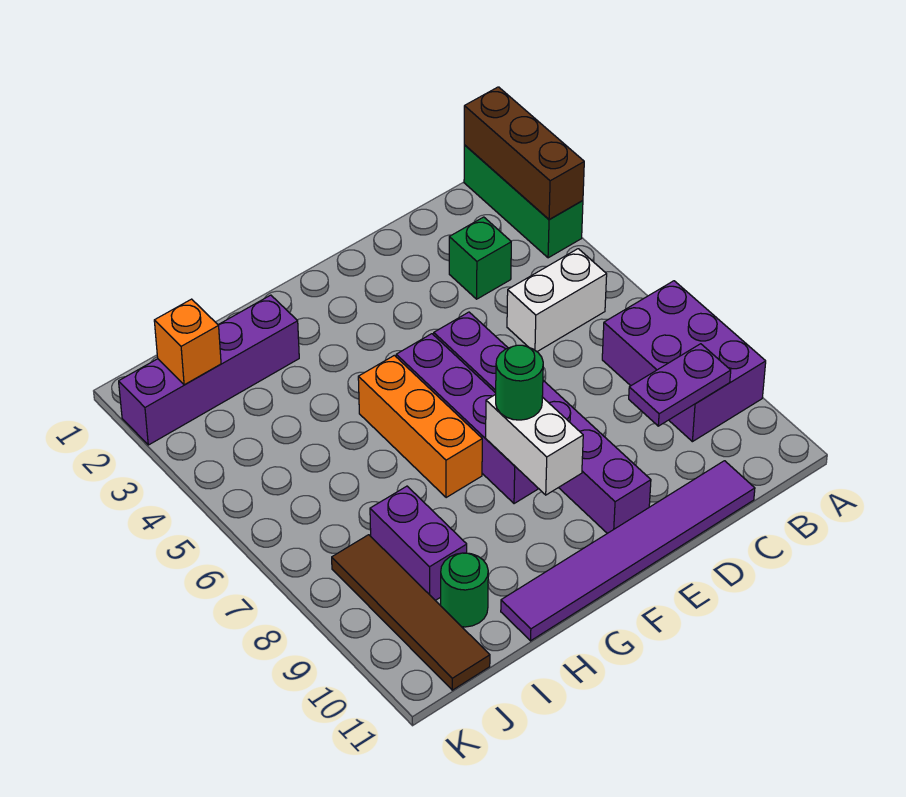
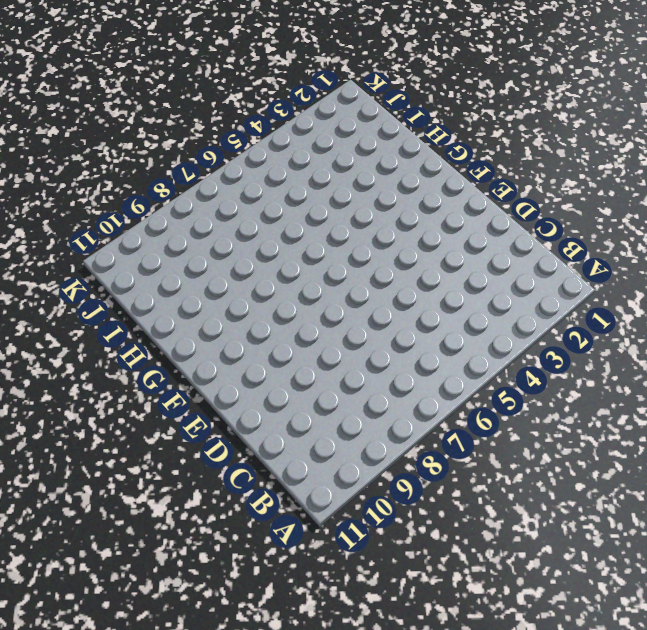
none -> green 1x3 brick [464,145,583,258]
none -> purple 2x3 brick [602,281,766,442]
none -> white 1x2 brick [507,249,607,352]

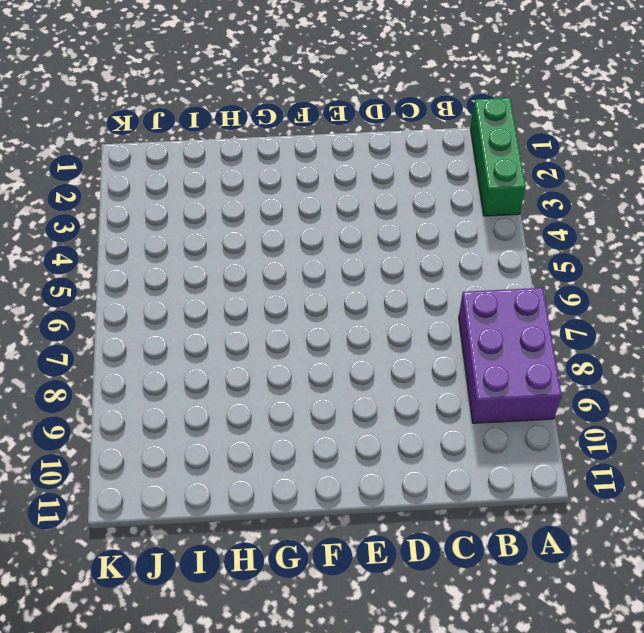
none -> white 1x2 brick [507,249,607,352]
none -> green 1x1 brick [449,217,511,299]
none -> purple 1x6 tile [501,461,755,641]

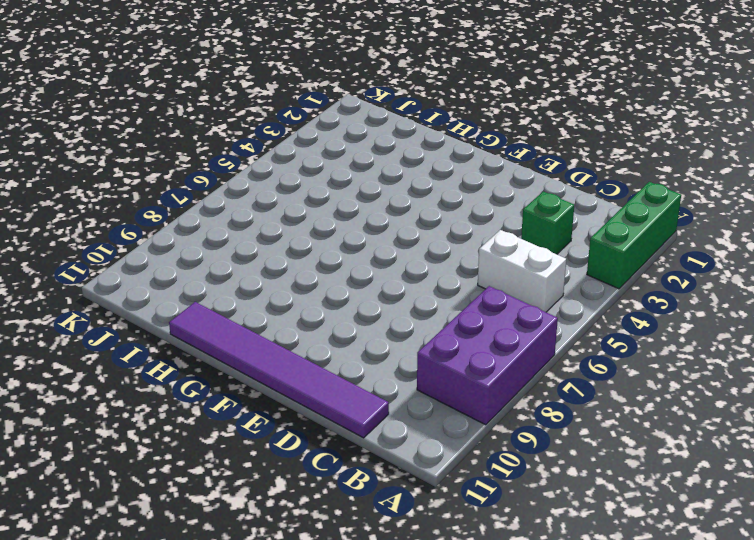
none -> purple 1x6 brick [434,312,651,533]
none -> purple 1x4 brick [396,334,539,504]
none -> orange 1x3 brick [358,355,482,498]

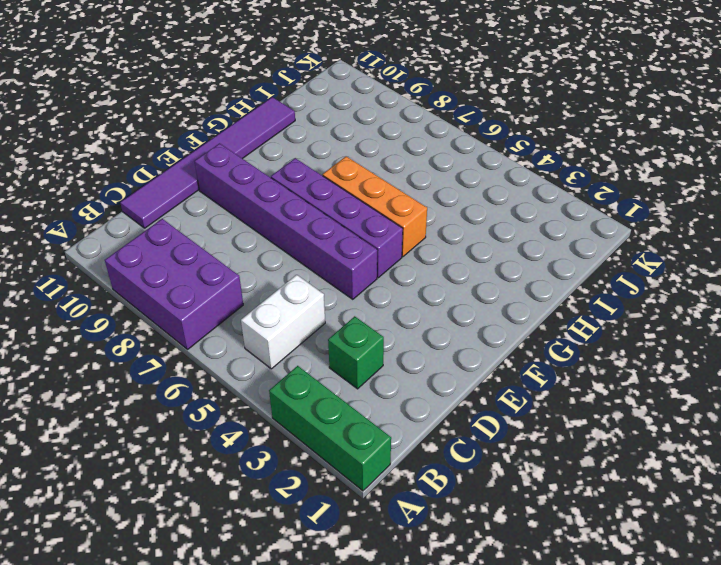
none -> purple 1x4 brick [119,295,299,445]
none -> purple 1x2 brick [370,486,467,600]
none -> green 1x1 round brick [441,553,488,627]

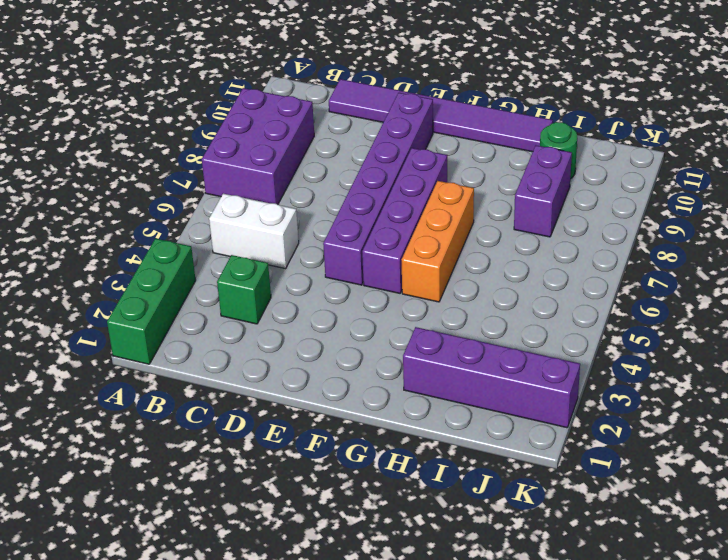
none -> brown 1x4 tile [332,535,490,690]
none -> brown 1x3 brick [464,87,584,219]
none -> purple 1x2 plate [629,344,731,426]

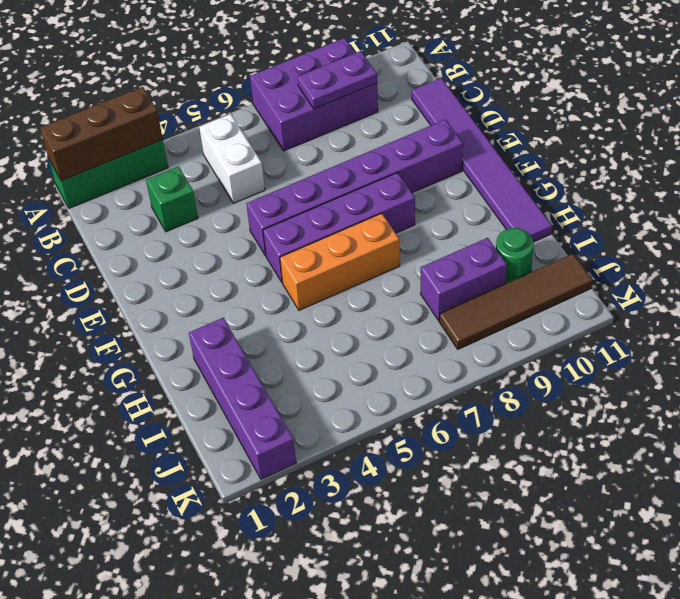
purple 1x2 plate [297,51,377,109] -> purple 1x2 plate turned to [629,344,731,426]
none -> white 1x2 brick [486,394,583,495]
none -> orange 1x1 brick [154,299,221,385]
none -> green 1x1 round brick [496,345,543,420]

